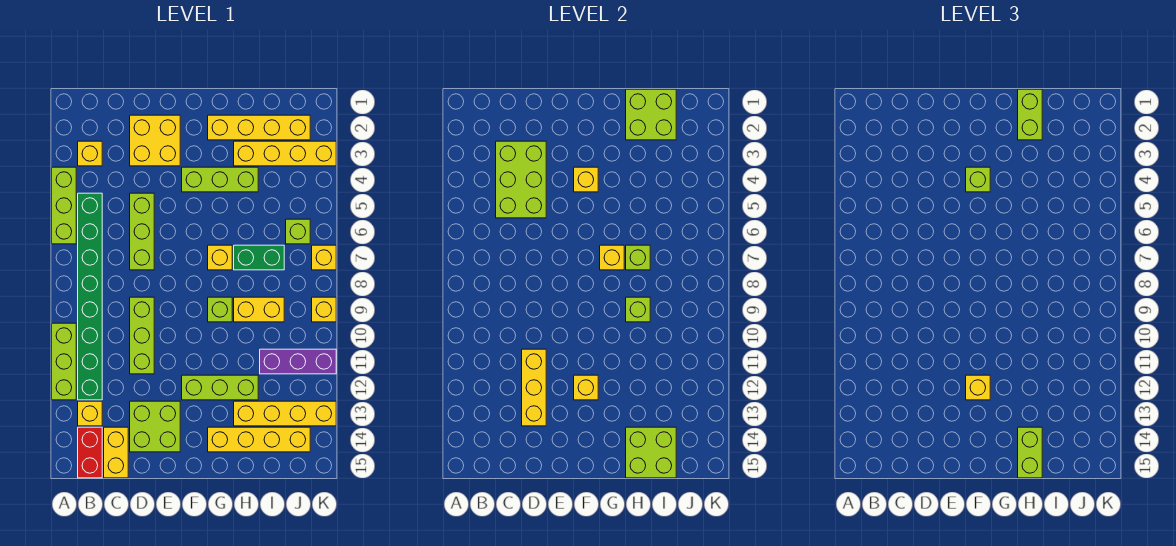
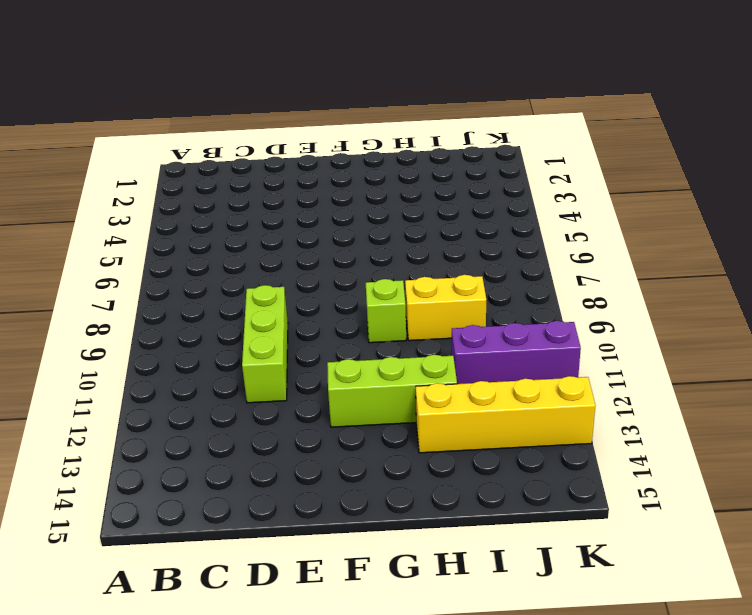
none -> lime 1x3 brick [52,167,76,244]
none -> lime 1x3 brick [52,323,76,400]
none -> yellow 1x1 brick [78,141,102,166]
none -> green 1x8 brick [78,193,102,400]

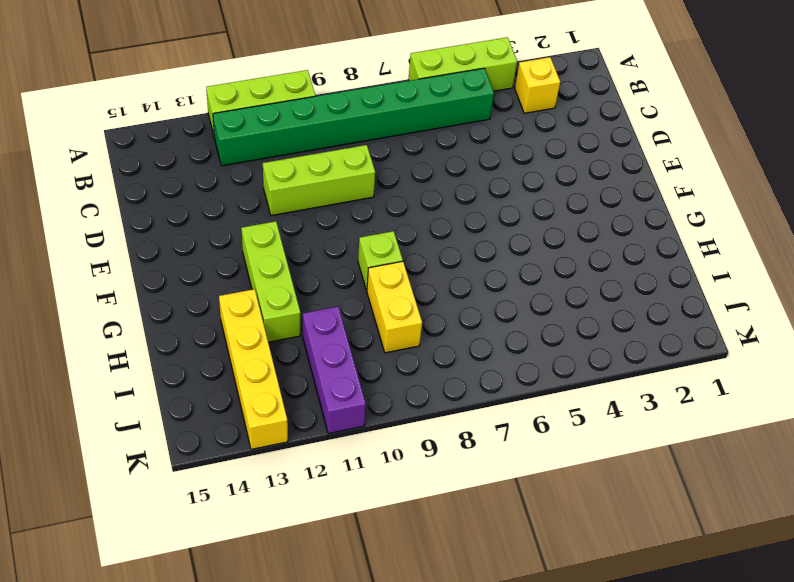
none -> yellow 1x1 brick [78,401,102,426]
none -> red 1x2 brick [78,427,102,478]
none -> yellow 1x2 brick [104,427,128,478]
none -> yellow 2x2 brick [130,115,180,166]

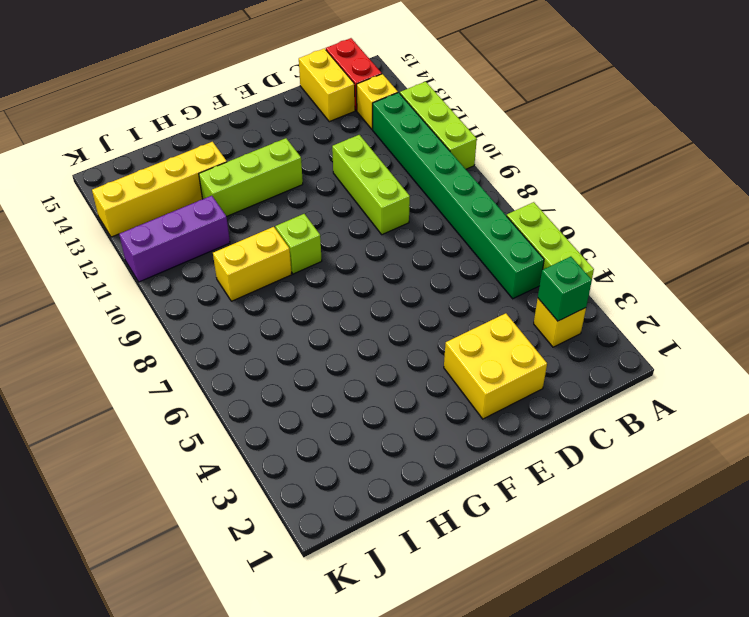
green 1x1 brick [538,257,592,321] -> none
none -> lime 1x3 brick [130,193,154,270]
none -> lime 2x2 brick [130,401,180,452]
none -> lime 1x3 brick [182,167,258,192]
none -> yellow 1x4 brick [208,115,310,140]

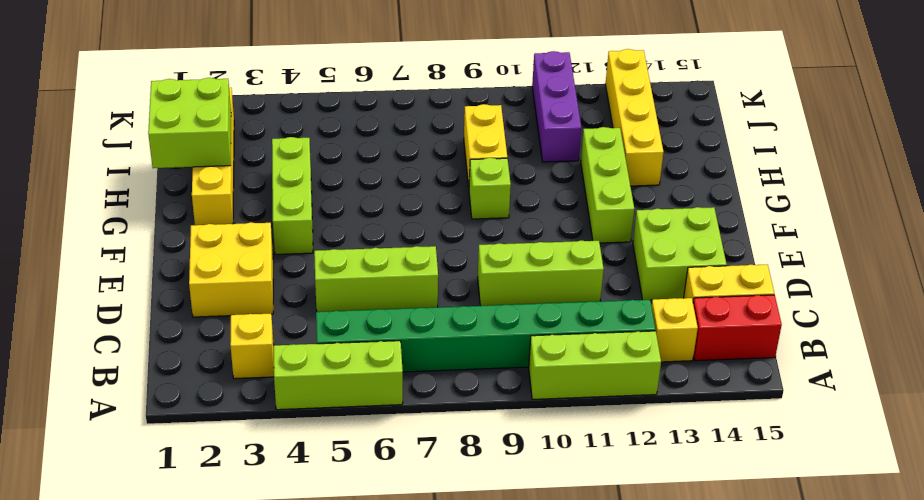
none -> yellow 1x1 brick [208,245,232,270]
none -> yellow 1x4 brick [208,427,310,452]
none -> yellow 1x4 brick [234,141,336,166]
none -> green 1x2 brick [234,245,284,270]

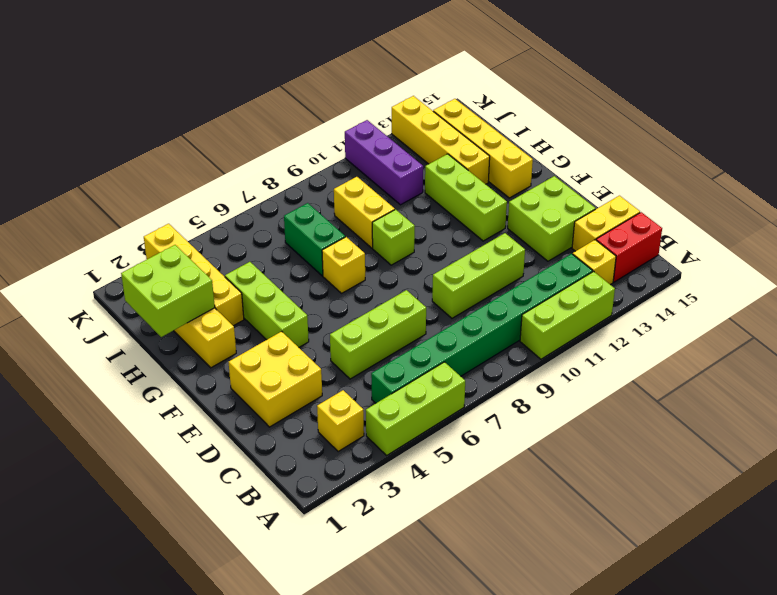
none -> lime 1x1 brick [286,219,310,244]
none -> yellow 1x1 brick [312,245,336,270]
none -> yellow 1x1 brick [312,297,336,322]
none -> lime 2x3 brick [496,141,546,218]

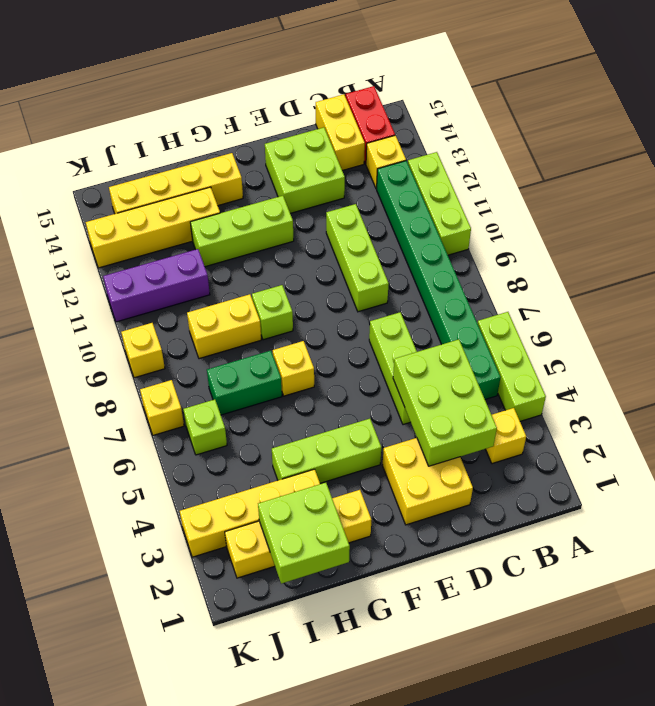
none -> yellow 1x3 brick [522,349,546,426]
none -> yellow 1x1 brick [574,167,598,192]
none -> yellow 1x1 brick [574,375,598,400]
none -> yellow 1x1 brick [600,245,624,270]

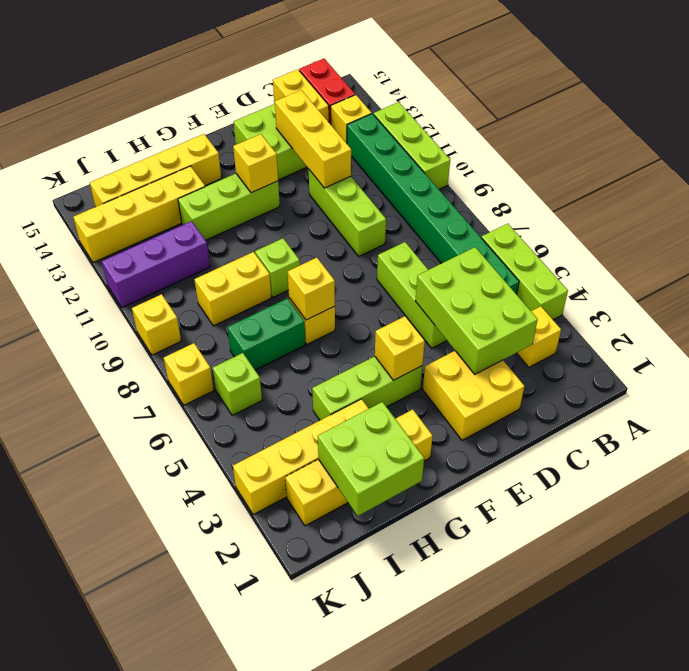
none -> lime 1x1 brick [626,245,650,270]
none -> lime 1x1 brick [626,297,650,322]
none -> lime 2x2 brick [626,427,676,478]
none -> lime 1x1 brick [966,167,990,192]

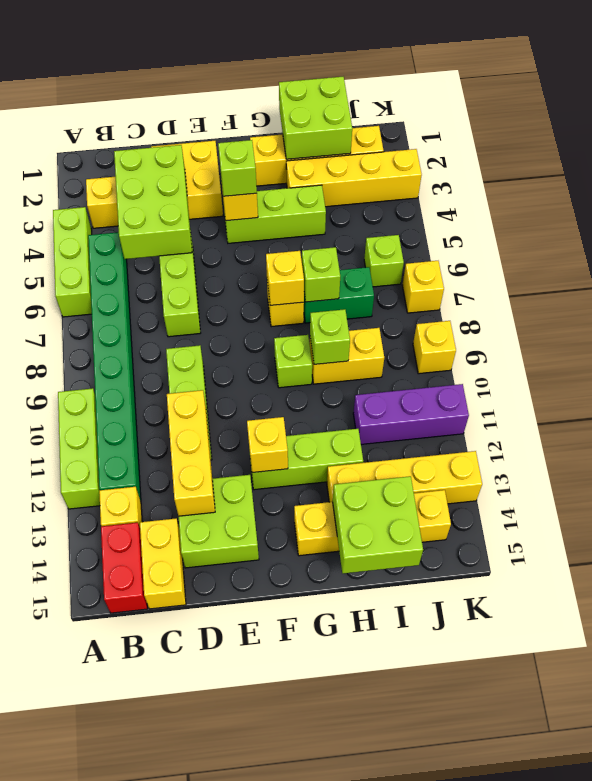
none -> yellow 1x1 brick [966,375,990,400]
none -> lime 1x2 brick [1018,89,1042,140]
none -> lime 1x2 brick [1018,427,1042,478]

